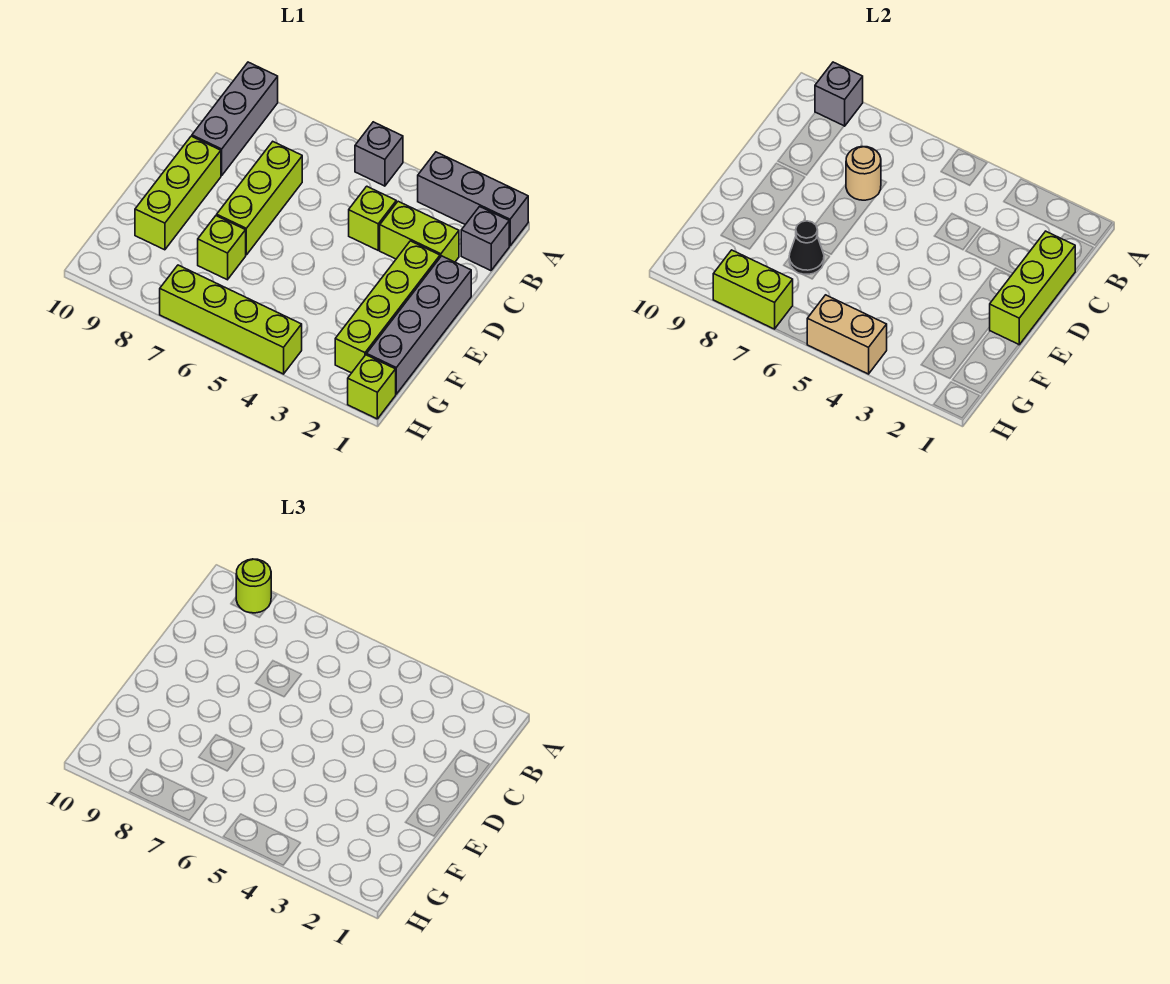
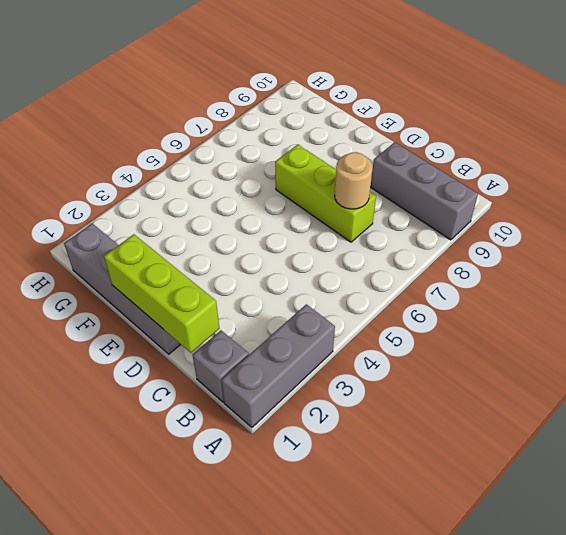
none -> grey 1x1 brick [355,122,403,186]
none -> lime 1x2 brick [380,201,459,262]
none -> lime 1x1 brick [349,186,396,250]

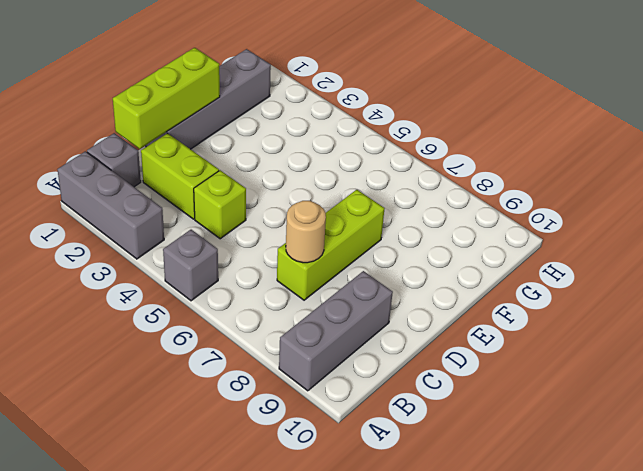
none -> lime 1x4 brick [335,241,440,373]
none -> lime 1x3 brick [135,136,221,250]
none -> lime 1x1 brick [198,216,246,280]

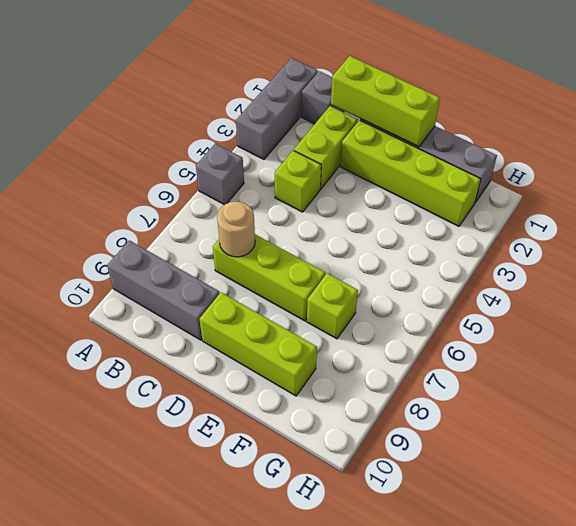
none -> lime 1x1 brick [348,355,396,419]
none -> lime 1x4 brick [160,265,302,374]
none -> grey 1x1 brick [815,62,863,126]

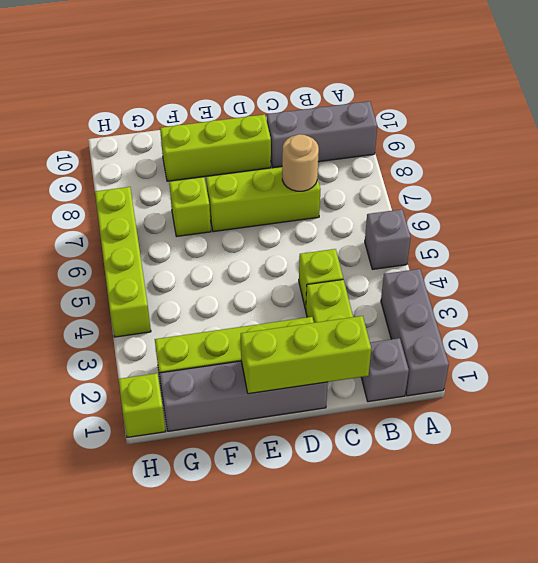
none -> grey 1x1 brick [815,62,863,126]
none -> black 1x1 cone [789,221,824,274]
none -> tan 1x2 brick [807,295,887,374]

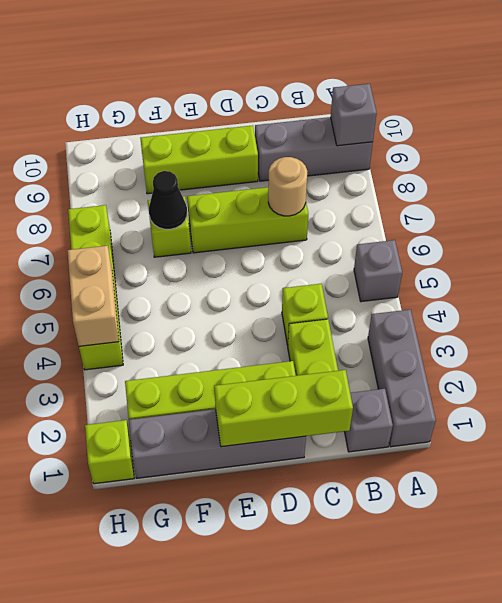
none -> lime 1x2 brick [713,250,793,329]
none -> lime 1x1 round brick [236,559,271,613]

